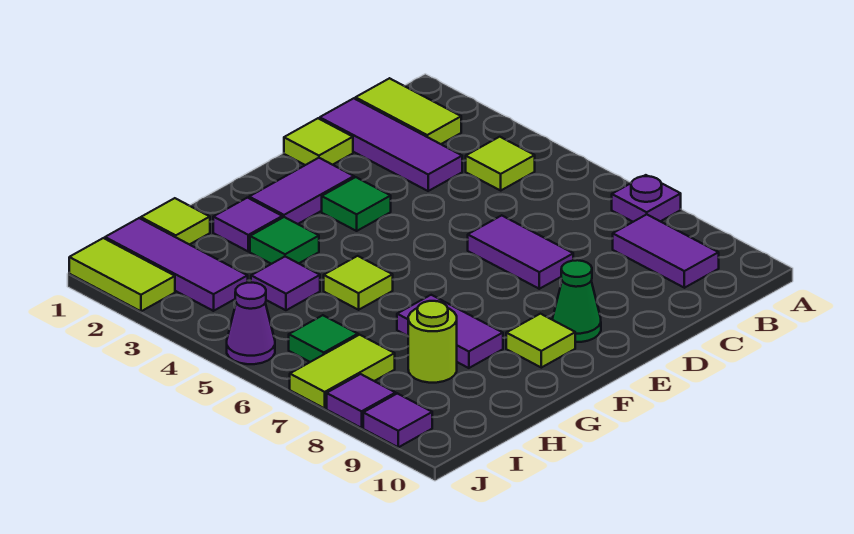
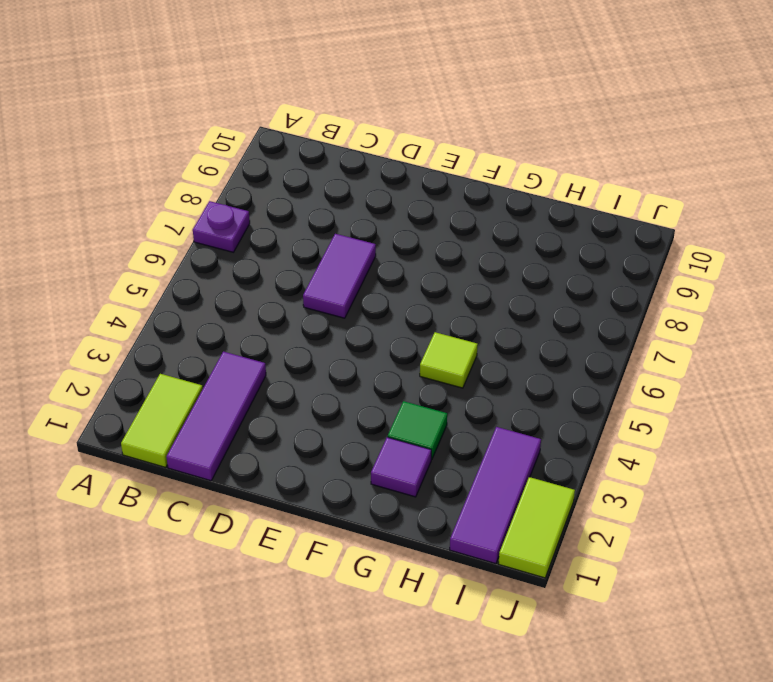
none -> lime 1x1 tile [466,137,535,190]
none -> purple 1x2 tile [613,214,719,288]
none -> lime 1x1 tile [284,118,353,165]

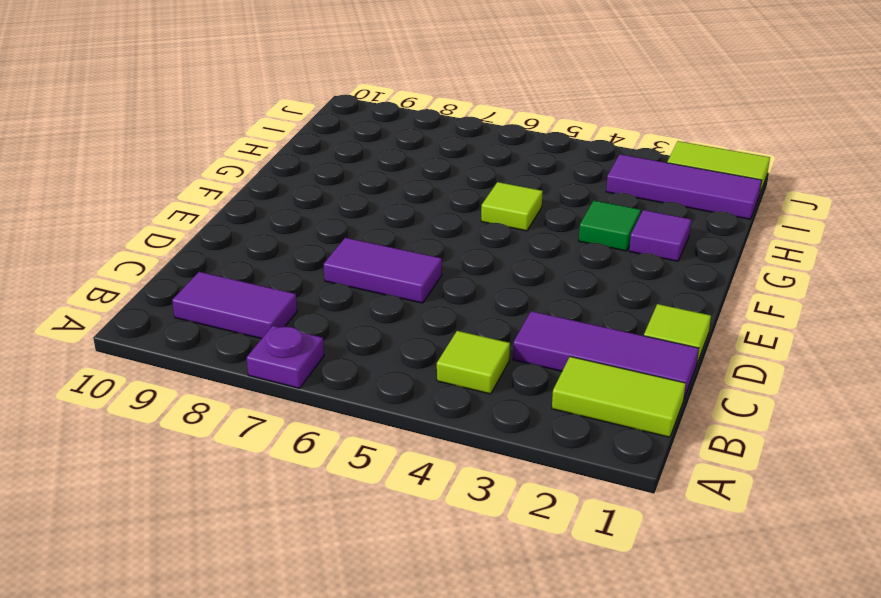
none -> purple 1x2 tile [249,158,354,224]
none -> green 1x1 tile [322,177,391,231]
none -> green 1x1 cone [553,260,601,342]

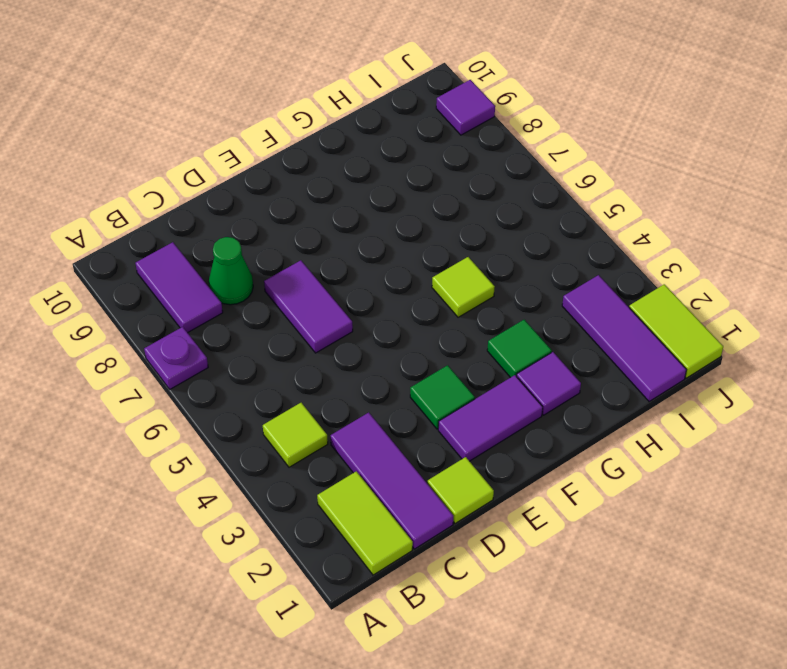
green 1x1 cone [209,237,253,305] -> green 1x1 cone moved to [553,260,601,342]
none -> lime 1x1 tile [506,314,575,368]
none -> purple 1x2 tile [397,295,503,368]
none -> lime 1x1 tile [141,198,210,245]

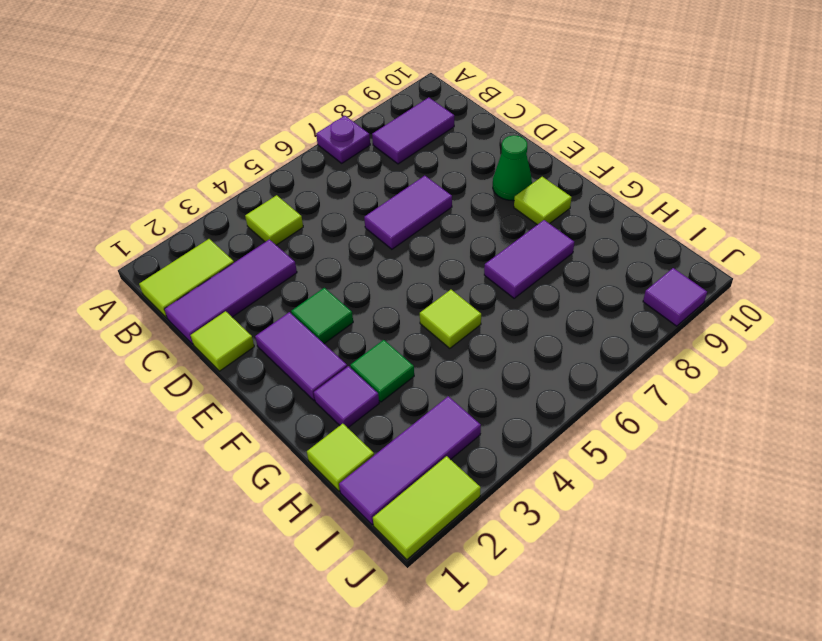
none -> purple 1x1 tile [251,257,320,310]
none -> lime 1x1 round brick [408,301,457,383]
none -> green 1x1 tile [289,315,358,362]

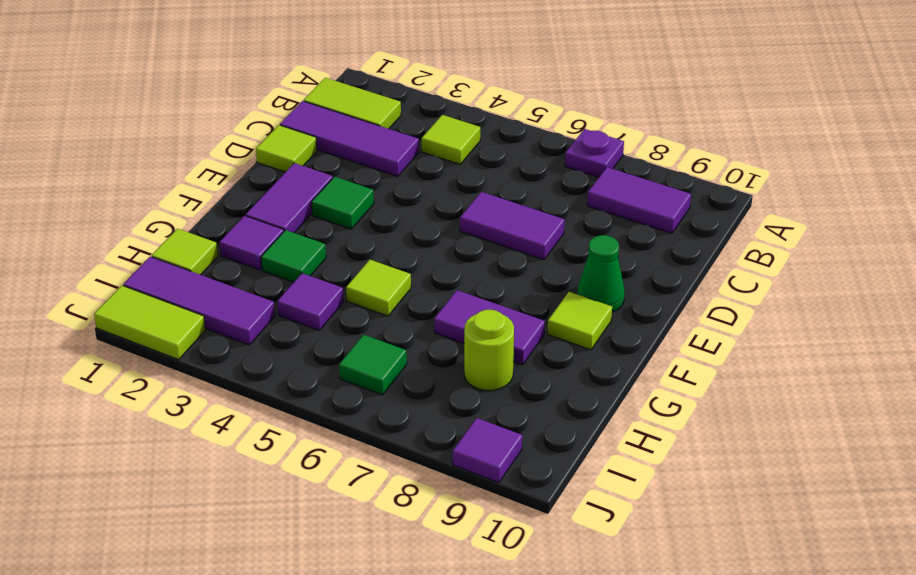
none -> lime 1x2 tile [290,335,395,408]
none -> purple 1x1 cone [227,283,275,364]
none -> purple 1x1 tile [327,374,396,428]

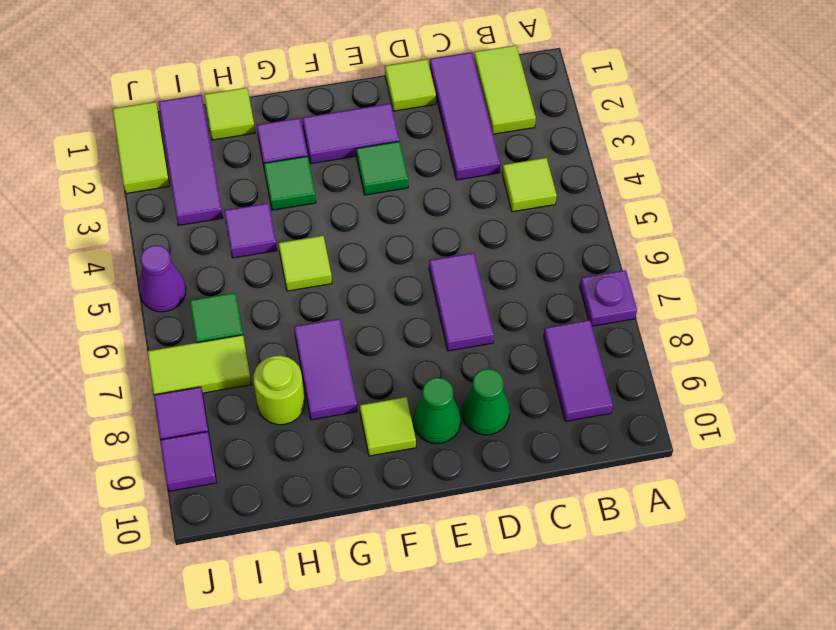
green 1x1 cone [462,369,510,435] -> none

